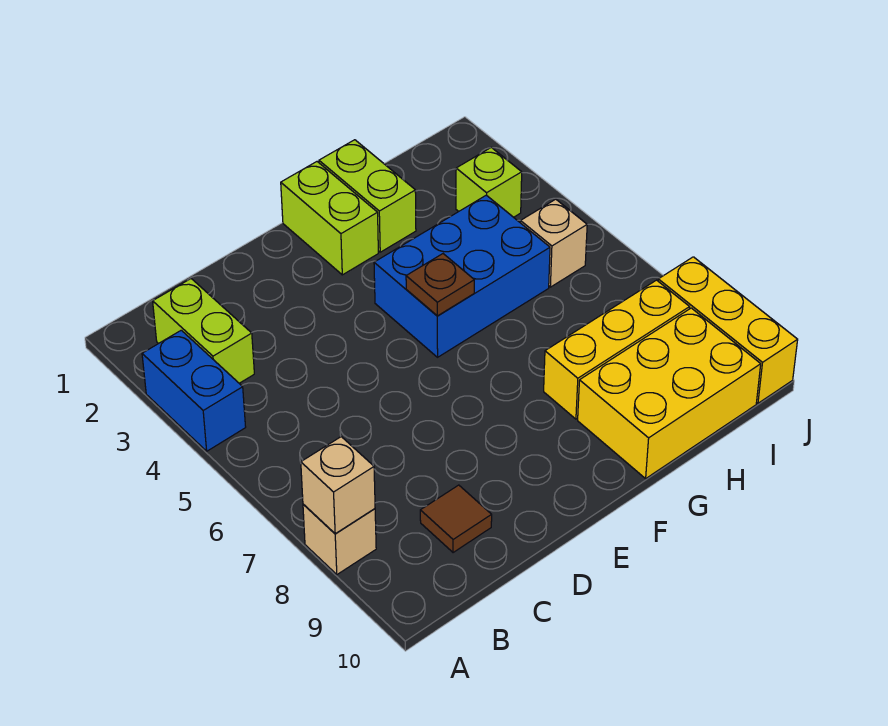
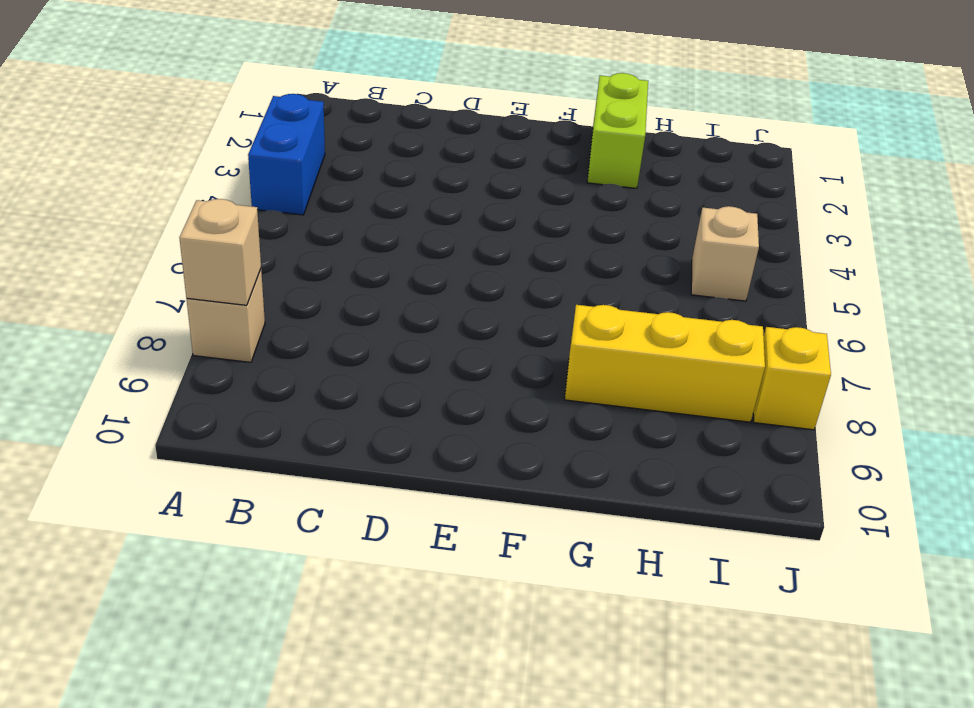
yellow 1x1 brick [753,327,831,430] -> yellow 1x3 brick [658,257,798,403]
none -> lime 1x2 brick [153,279,254,383]
none -> brown 1x1 tile [420,485,492,553]
none -> lime 1x2 brick [281,162,378,275]

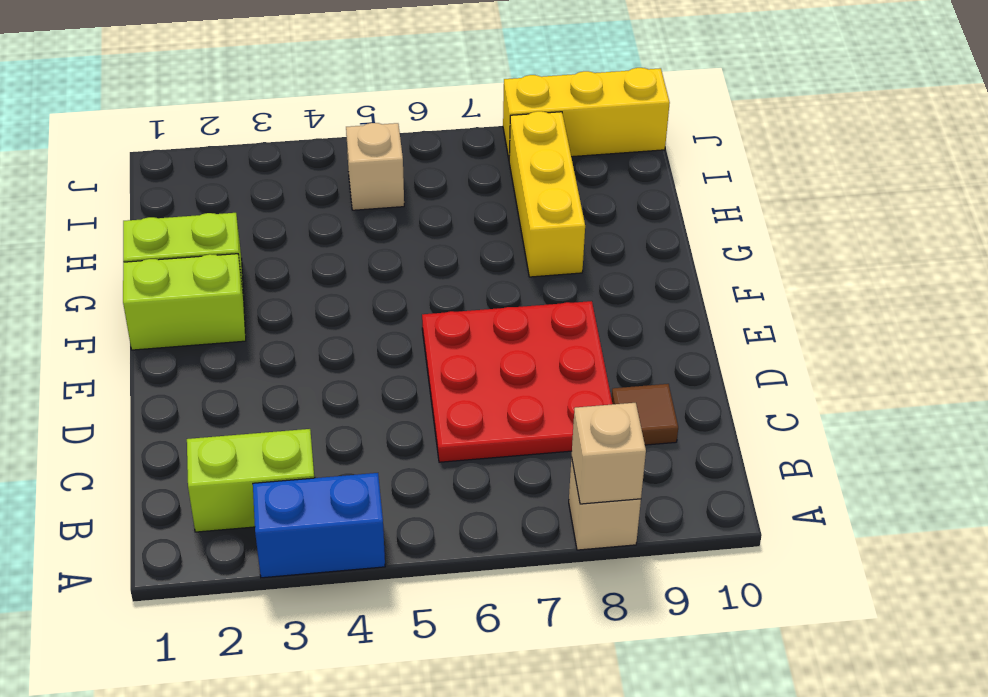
red 3x3 plate [422,301,612,462] -> none
none -> blue 2x3 brick [374,195,550,357]
none -> yellow 2x3 brick [578,308,761,479]
none -> lime 1x1 brick [456,147,522,217]

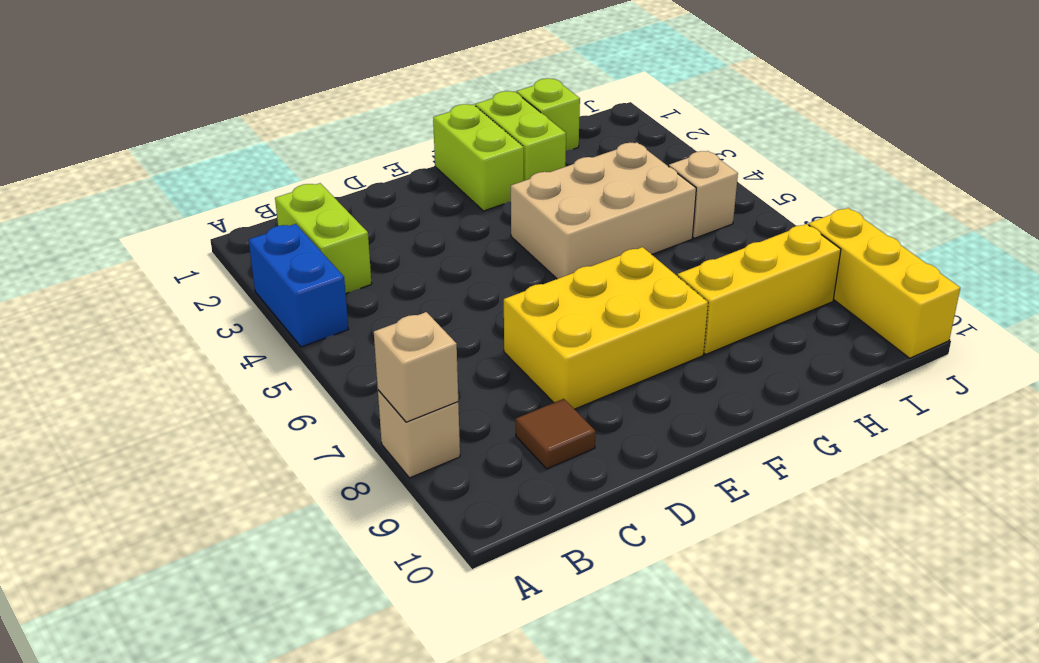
yellow 2x3 brick [504,247,708,409] -> yellow 2x3 brick moved to [578,308,761,479]
tan 2x3 brick [511,143,696,279] -> blue 2x3 brick [374,195,550,357]
lime 1x1 brick [517,78,580,150] -> lime 1x1 brick moved to [456,147,522,217]
none -> brown 1x1 plate [406,254,474,316]

